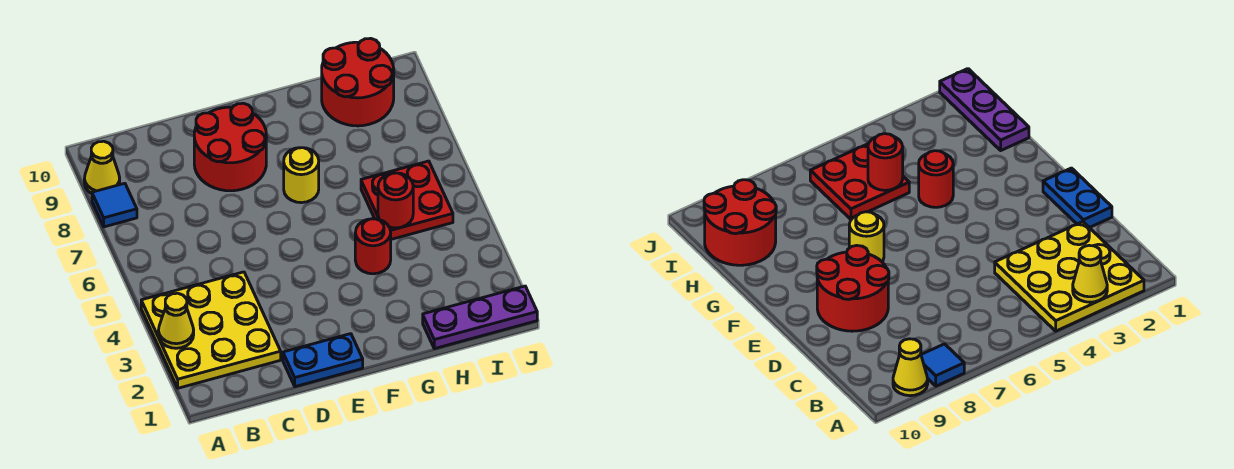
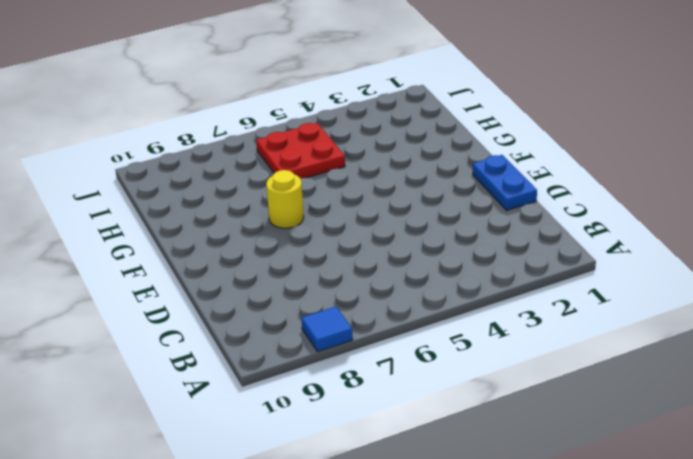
none -> yellow 3x3 plate [141,272,281,388]
none -> yellow 1x1 cone [84,141,120,194]
none -> red 2x2 round brick [194,103,266,191]

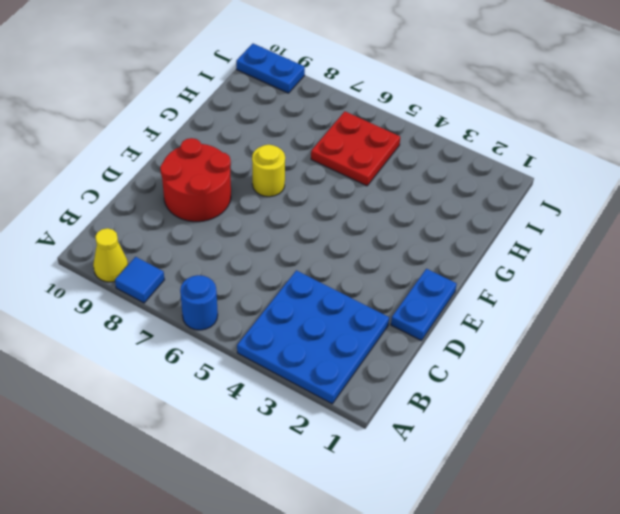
blue 3x3 plate [237,270,389,404] -> yellow 3x3 plate [141,272,281,388]
blue 1x1 round brick [180,275,218,330] -> none
blue 1x2 plate [236,44,305,93] -> none
none -> red 1x1 round brick [355,219,391,274]
none -> purple 1x3 plate [423,286,537,349]
none -> red 2x2 round brick [322,38,394,126]

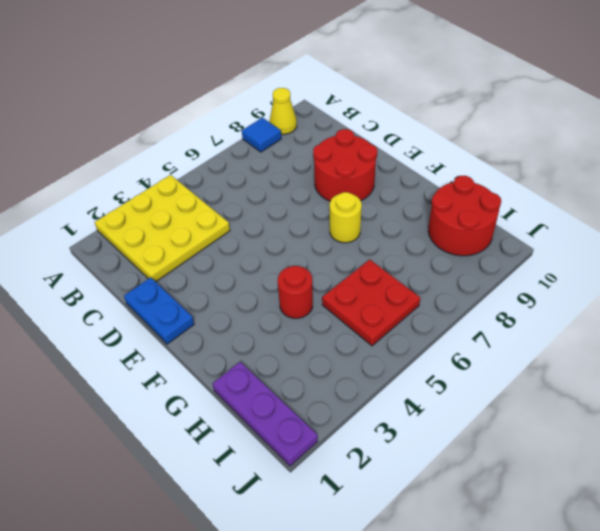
none -> yellow 1x1 cone [158,293,194,348]
none -> red 1x1 round brick [378,173,413,228]

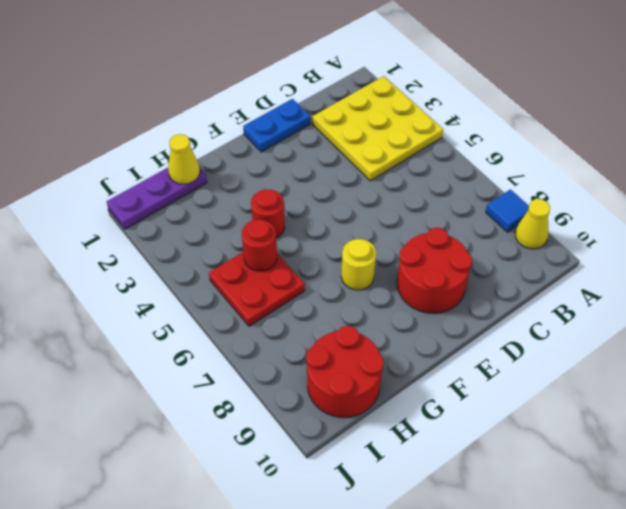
yellow 1x1 cone [168,134,200,184] -> yellow 1x1 cone moved to [158,293,194,348]

